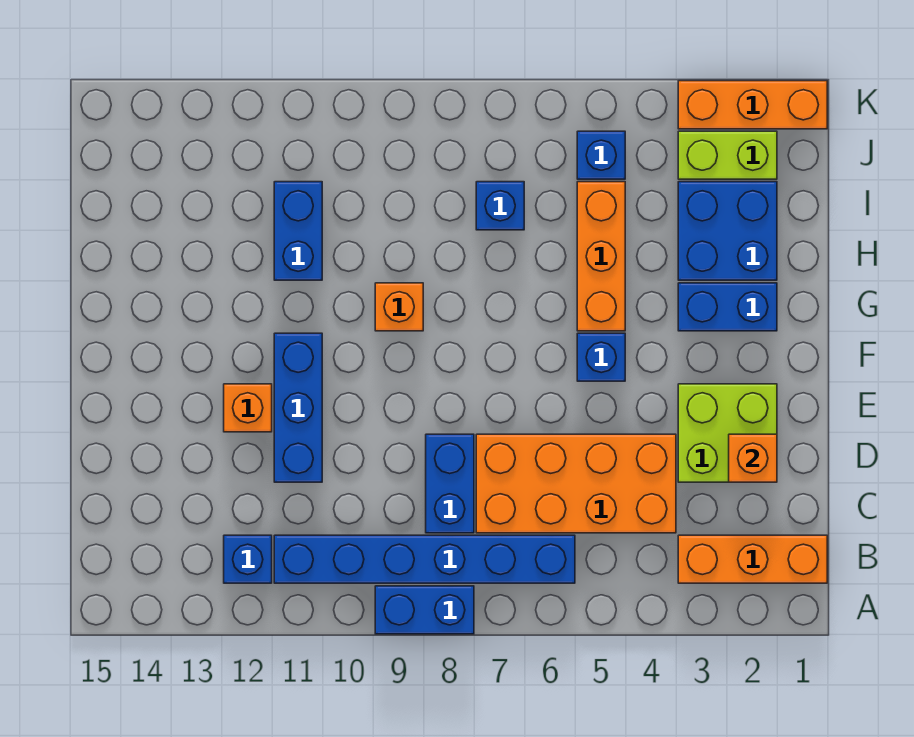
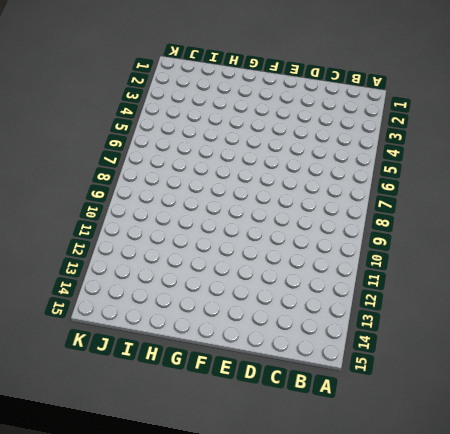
none -> blue 1x2 brick [375,586,474,634]
none -> orange 1x3 brick [678,535,827,583]
none -> blue 1x6 brick [274,535,575,583]

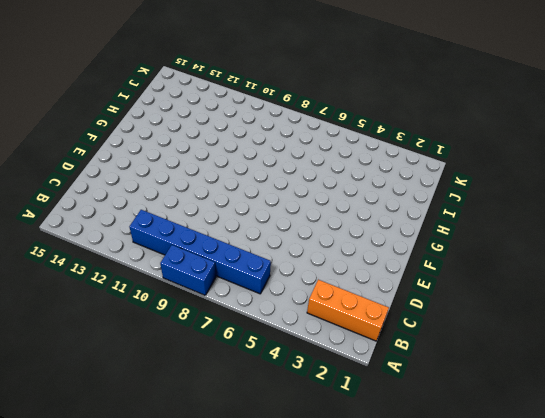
none -> blue 1x1 brick [224,535,272,583]
none -> orange 2x4 brick [476,434,676,533]
none -> blue 1x2 brick [426,434,474,533]

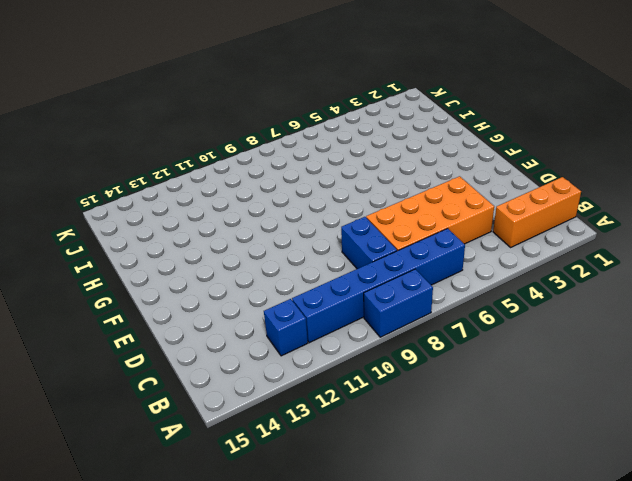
none -> lime 2x2 brick [678,384,777,482]
none -> blue 1x3 brick [274,333,322,482]
none -> orange 1x1 brick [224,384,272,432]

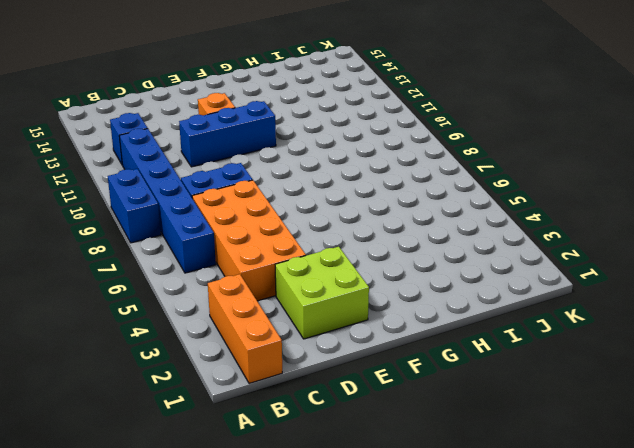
none -> blue 1x1 brick [577,333,625,381]
none -> blue 1x2 brick [678,283,777,331]
none -> orange 1x3 brick [577,182,625,331]

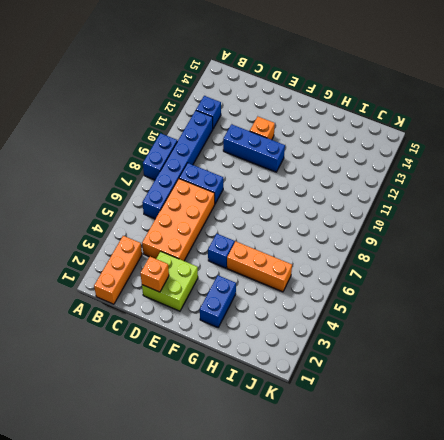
none -> orange 1x1 brick [375,283,423,331]
none -> blue 2x2 brick [678,182,777,280]
none -> blue 1x2 brick [274,182,322,280]

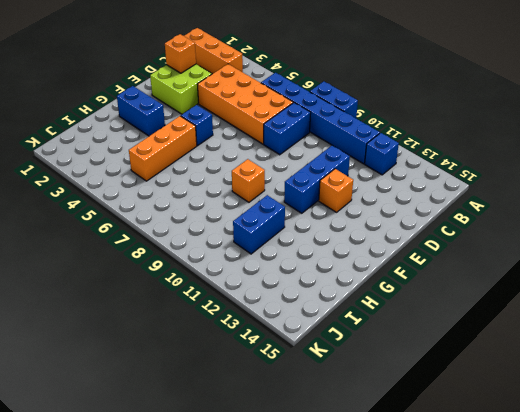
none -> blue 2x2 brick [678,182,777,280]
none -> blue 1x1 brick [476,182,524,230]
none -> lime 1x2 brick [678,131,777,179]

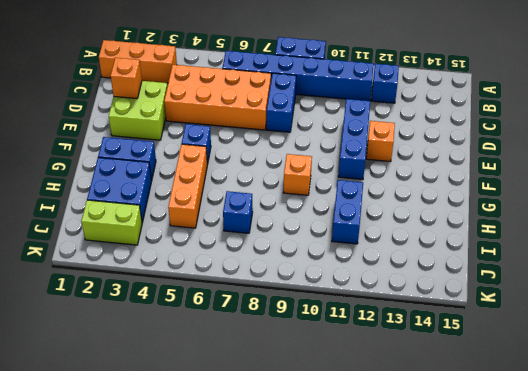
none -> blue 1x1 brick [577,131,625,179]
none -> orange 1x3 brick [678,81,827,129]

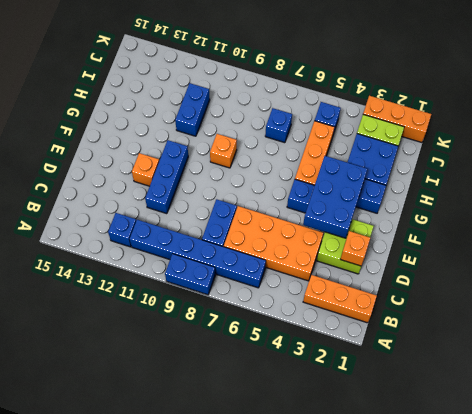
blue 2x3 brick [303,156,367,238] -> none

